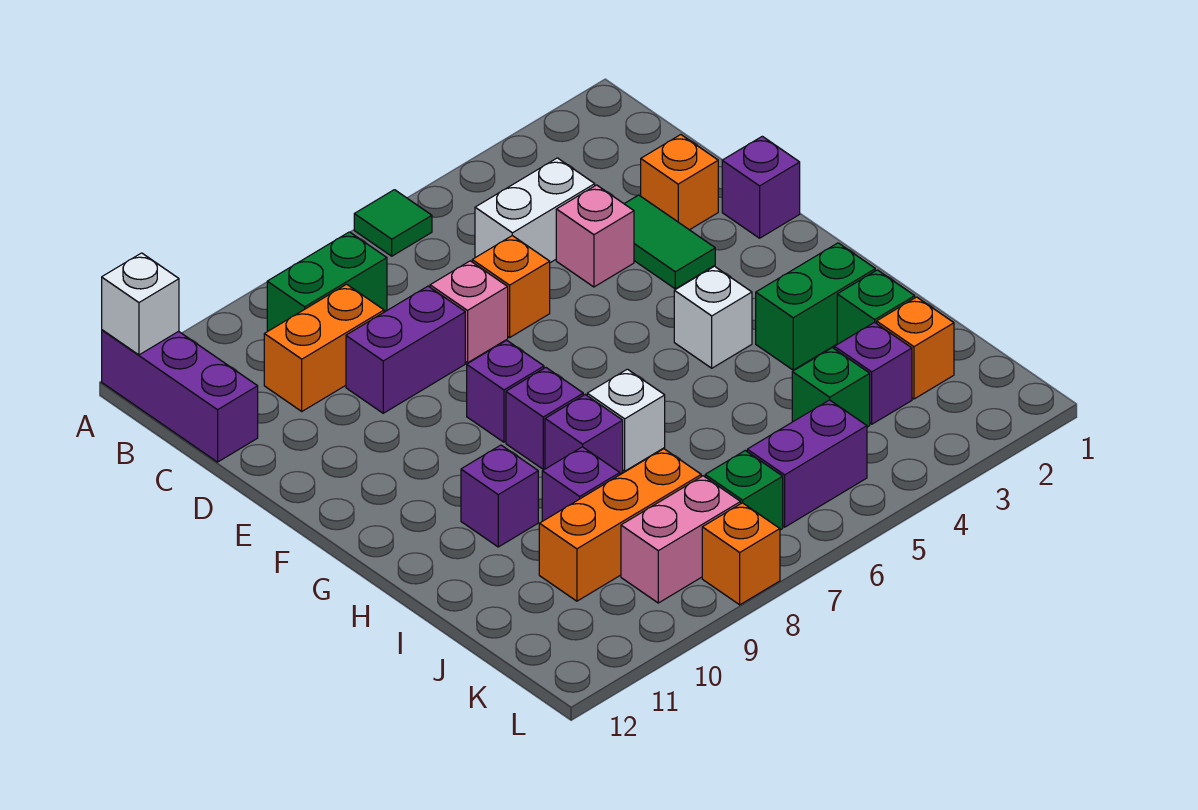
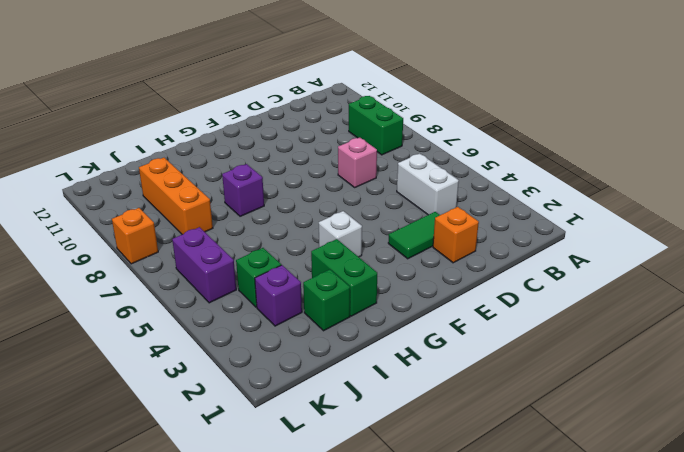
none -> green 1x1 tile [354,190,432,256]
none -> purple 1x3 brick [102,330,258,462]
none -> orange 1x2 brick [264,284,384,411]
none -> pink 1x1 brick [556,185,634,287]

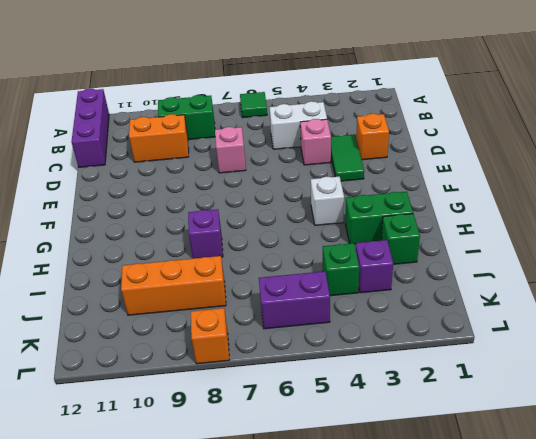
none -> orange 1x1 brick [472,236,550,337]
none -> purple 1x2 brick [346,286,465,413]
none -> purple 1x1 brick [722,136,800,238]
none -> purple 1x1 brick [467,340,544,442]

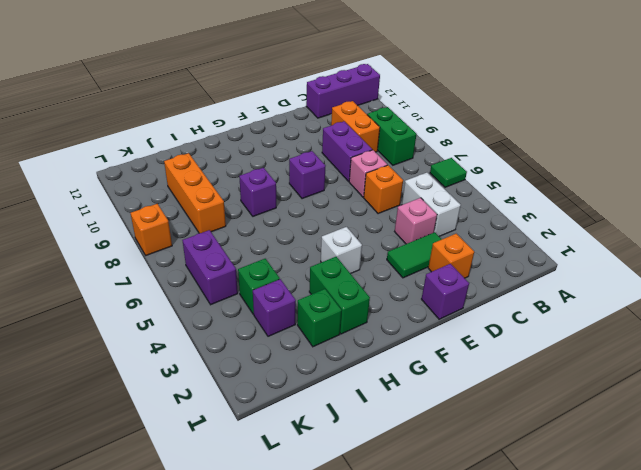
none -> purple 1x1 brick [506,368,583,469]
none -> white 1x1 brick [587,369,665,471]
none -> purple 1x1 brick [461,445,538,547]
none -> purple 1x1 brick [542,447,620,521]

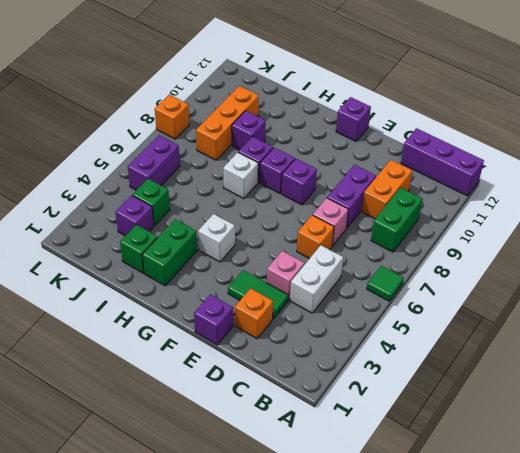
purple 1x1 brick [336,97,371,141] -> purple 1x1 brick moved to [461,445,538,547]
none -> orange 1x1 brick [877,297,954,399]
none -> green 1x1 brick [705,451,783,530]
none -> pink 1x2 brick [621,476,741,603]
none -> white 1x1 brick [102,253,179,355]

